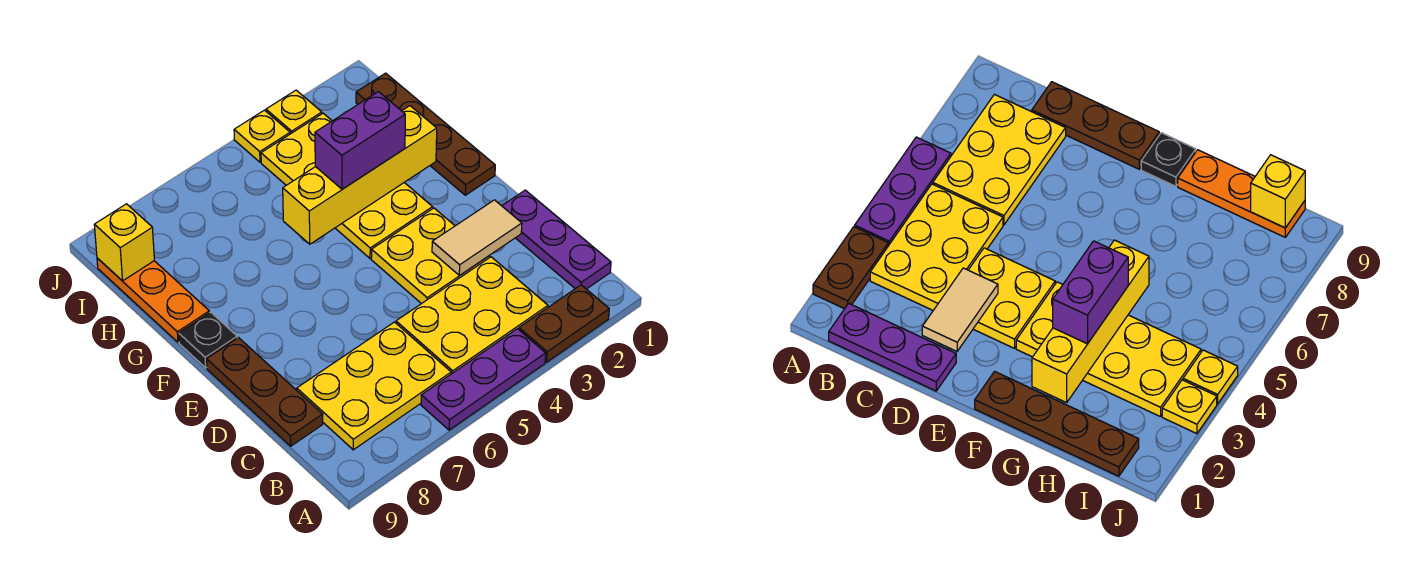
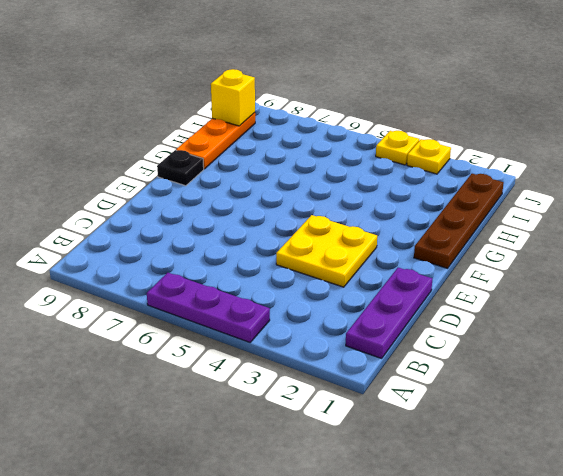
none -> brown 1x2 plate [519,285,609,362]
none -> yellow 2x3 plate [396,257,548,374]
none -> yellow 2x3 plate [297,322,451,450]

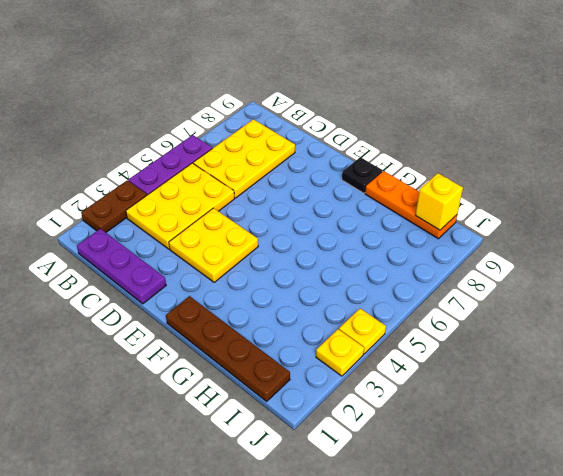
none -> brown 1x3 plate [207,338,323,446]
none -> yellow 2x4 plate [261,113,433,259]
none -> tan 1x2 tile [432,200,522,276]

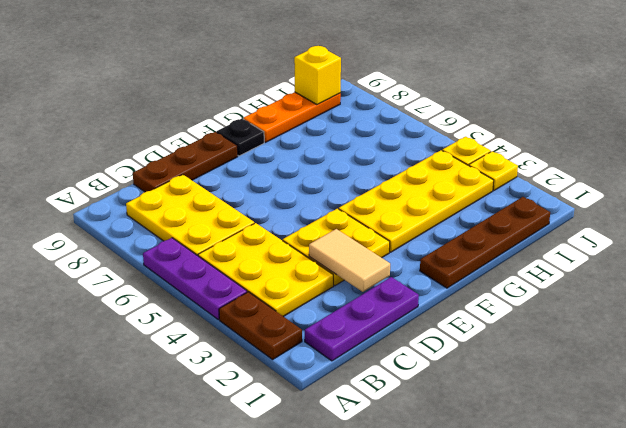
none -> yellow 1x4 brick [283,106,437,244]
none -> purple 1x2 brick [315,92,405,189]

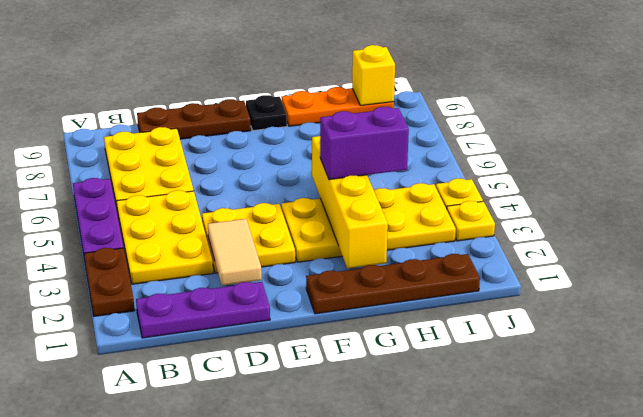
purple 1x2 brick [320,107,409,180] -> purple 1x2 brick turned to [315,92,405,189]

